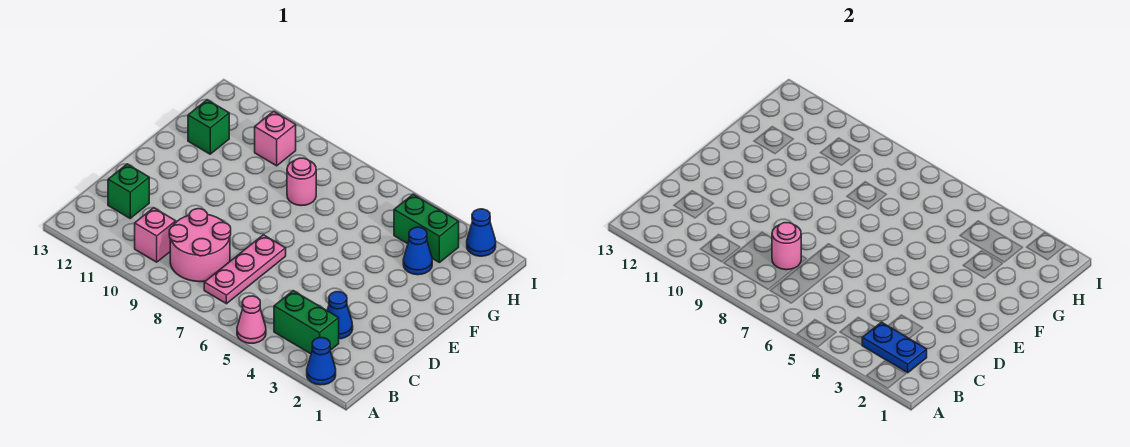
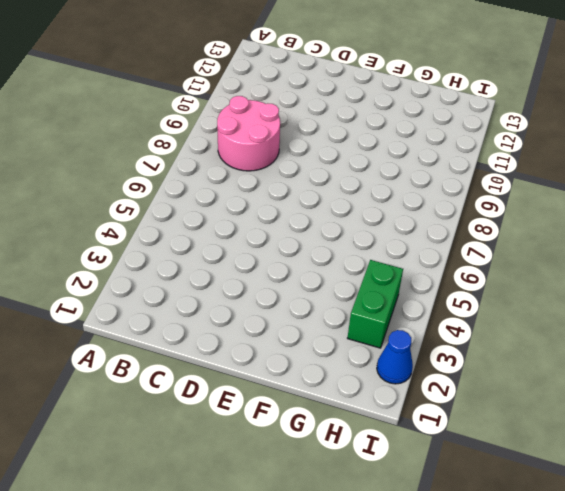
none -> blue 1x1 cone [307,338,336,385]
none -> pink 1x1 cone [237,296,266,343]
none -> green 1x2 brick [274,291,339,354]

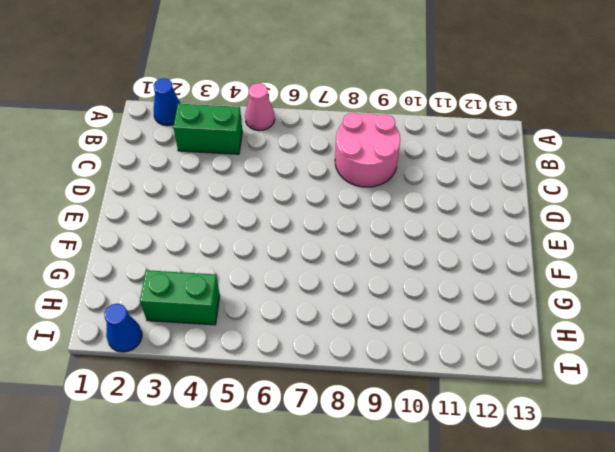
none -> pink 1x3 plate [204,235,286,304]
none -> pink 1x1 brick [135,208,176,262]
none -> blue 1x1 cone [327,292,353,339]

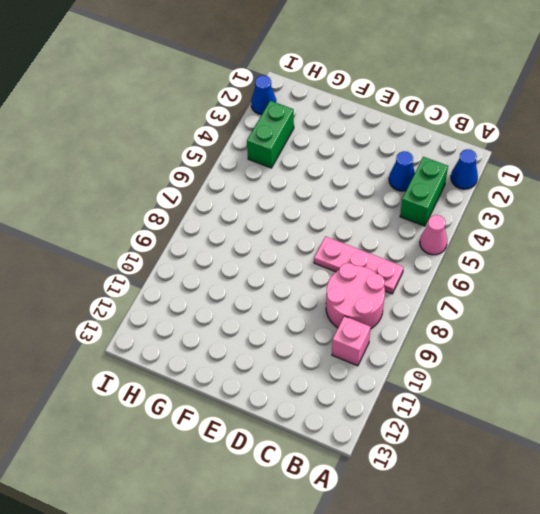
none -> green 1x1 brick [108,164,149,218]
none -> blue 1x1 cone [403,227,432,275]
none -> pink 1x1 round brick [287,158,316,206]

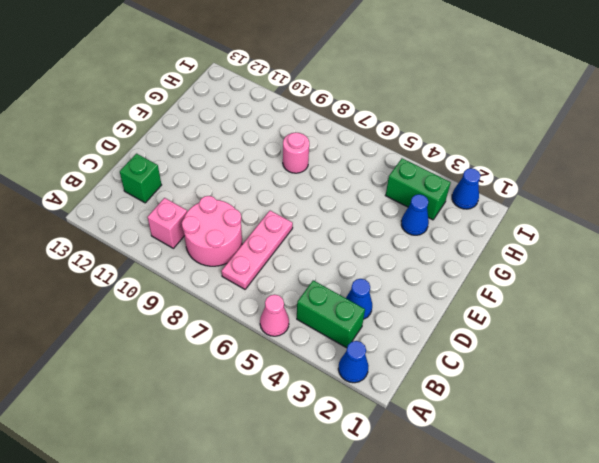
none -> green 1x1 brick [188,100,229,154]
none -> pink 1x1 brick [255,111,296,166]
none -> blue 1x2 plate [862,322,927,373]

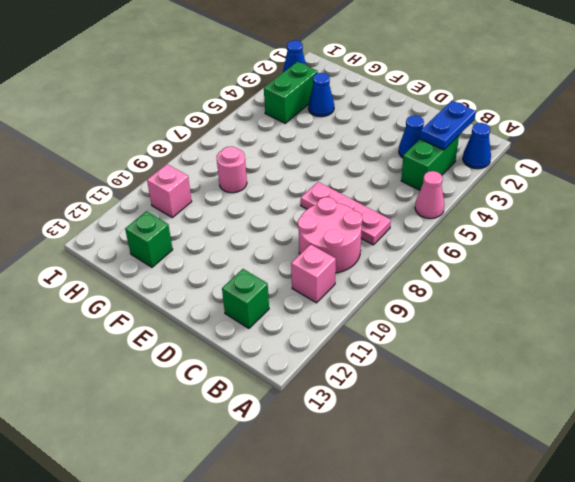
none -> pink 1x1 round brick [772,223,801,270]

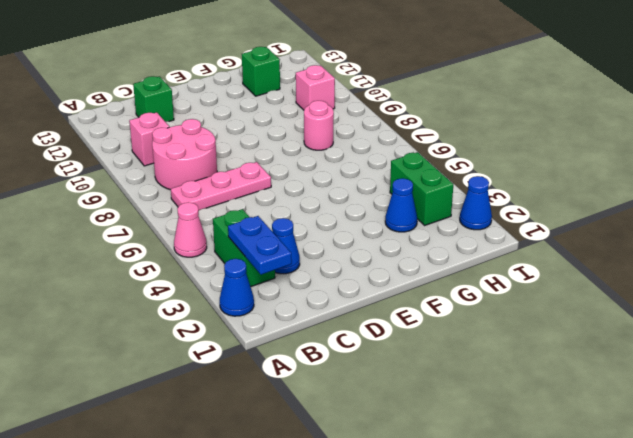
none -> pink 1x1 round brick [772,223,801,270]

